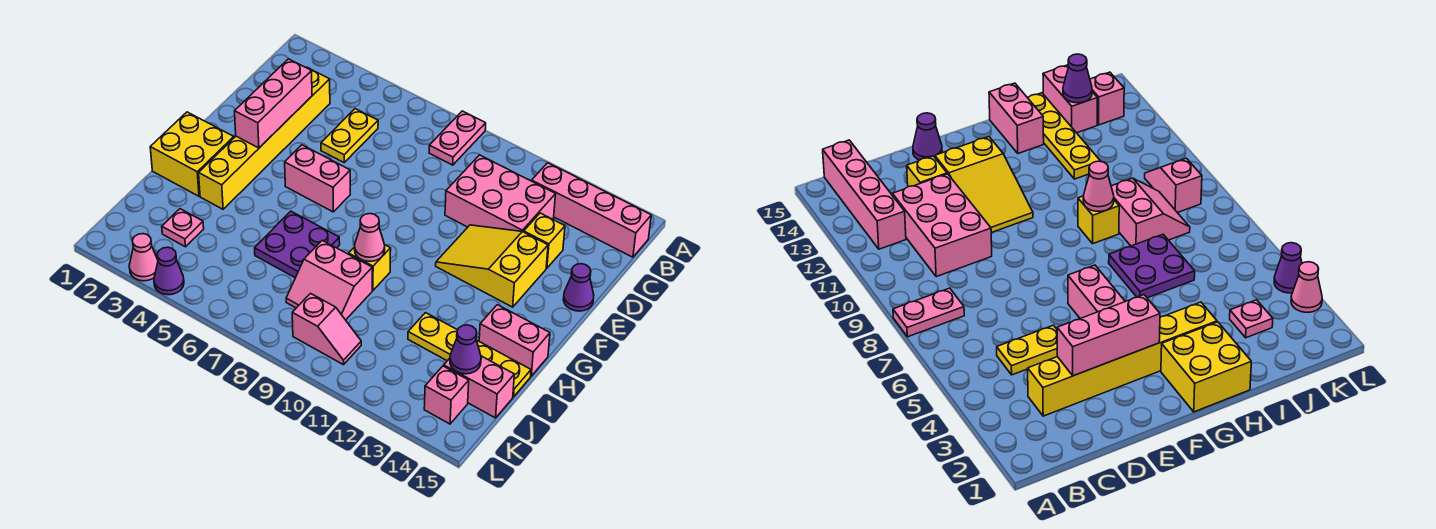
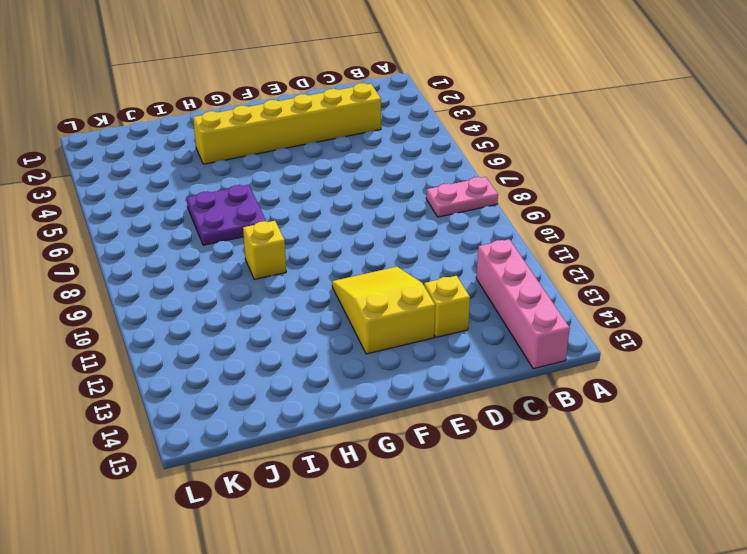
none -> yellow 1x2 plate [321,109,378,162]
none -> pink 2x3 brick [445,155,556,232]
none -> purple 1x1 cone [563,264,594,311]

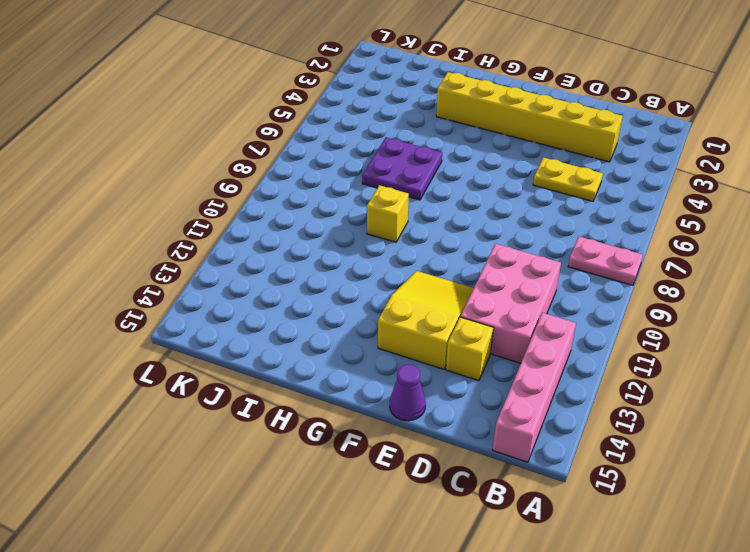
none -> pink 1x2 brick [285,145,350,212]
none -> yellow 2x2 brick [150,112,234,196]
none -> pink 1x2 brick [479,305,550,376]

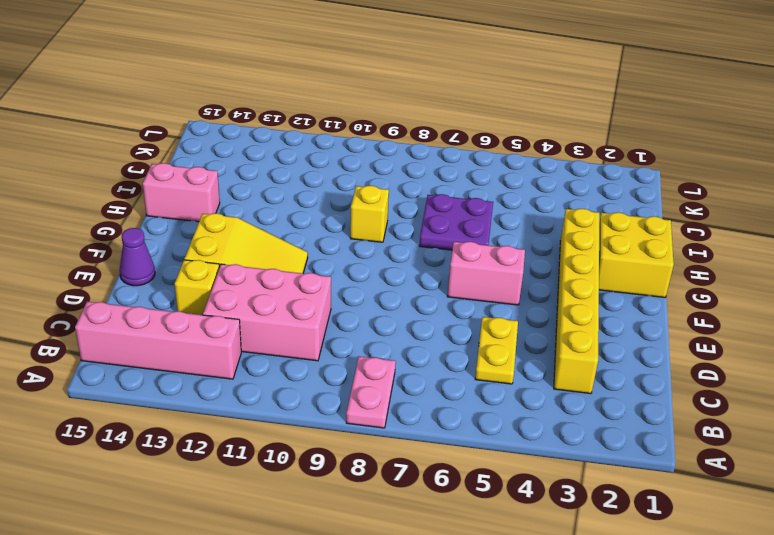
none -> pink 2x2 slope [286,240,372,320]
none -> yellow 1x4 plate [408,313,531,397]
none -> pink 1x1 plate [162,209,204,247]

